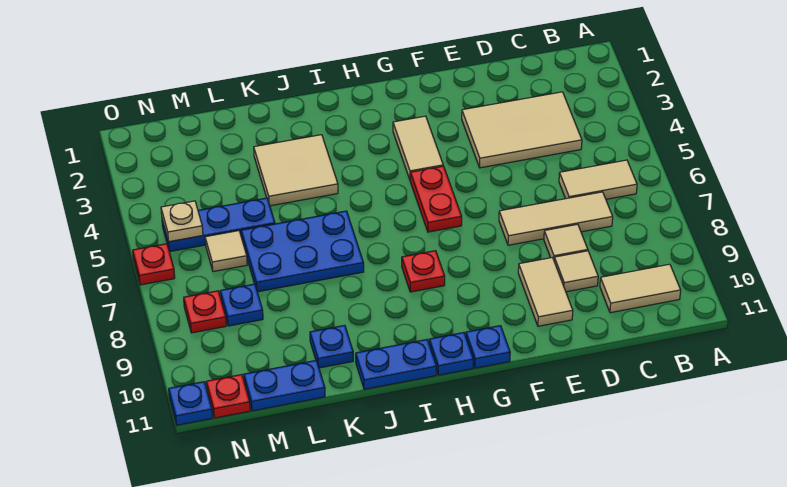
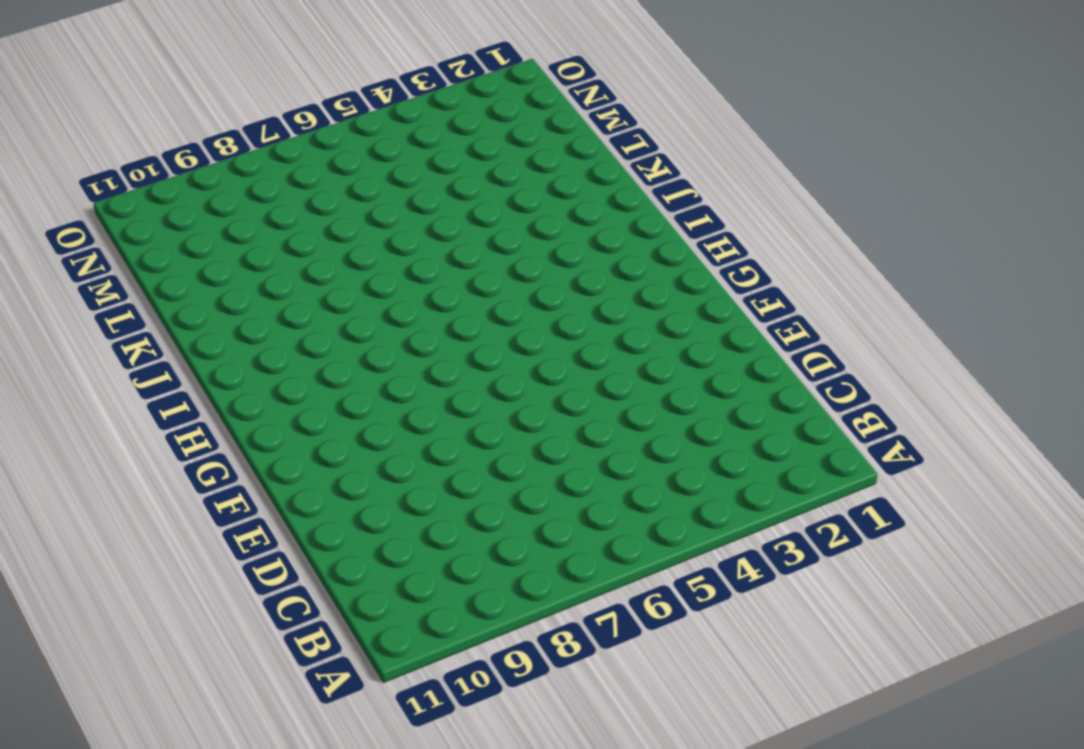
none -> tan 1x2 tile [559,160,637,199]
none -> tan 1x2 tile [600,264,681,313]
none -> tan 2x3 tile [462,92,582,168]

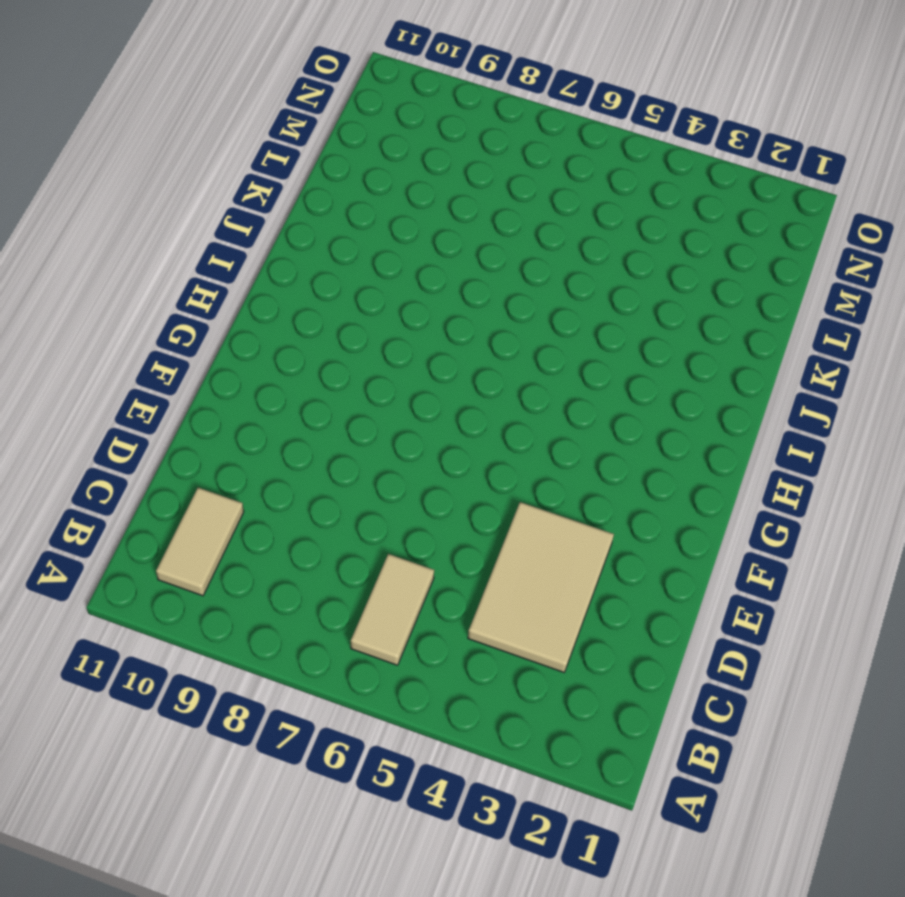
none -> tan 1x3 tile [499,192,613,245]
none -> tan 1x1 tile [544,224,588,259]
none -> tan 1x1 tile [554,251,598,292]

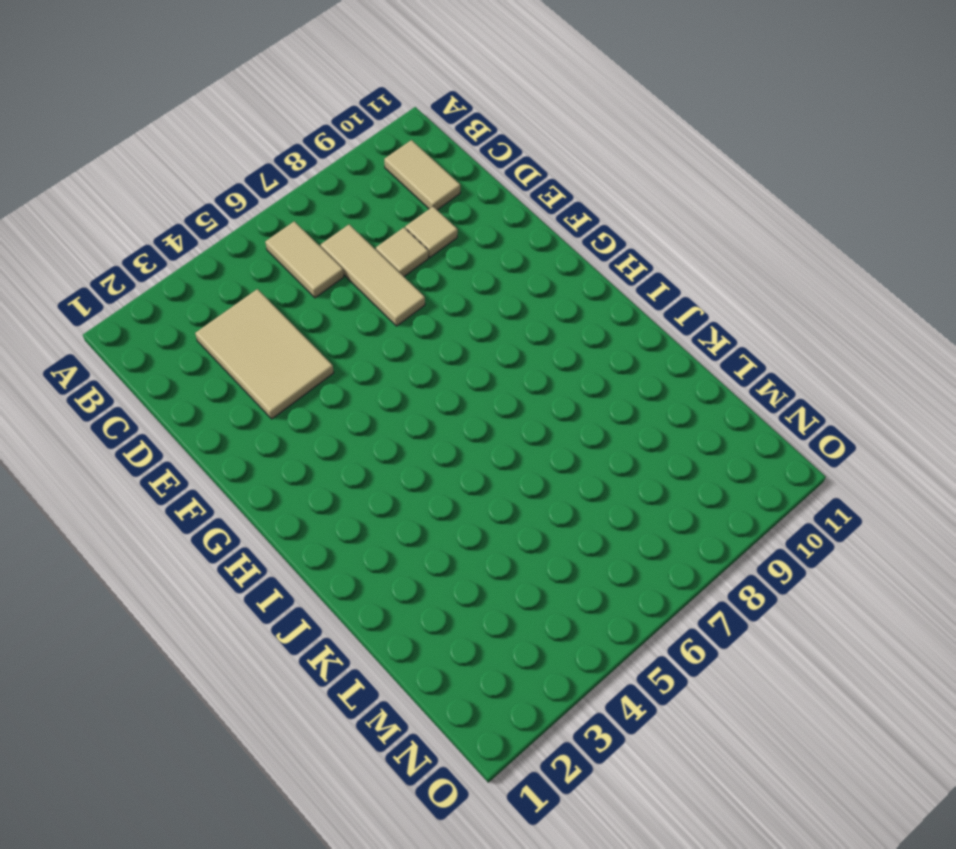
none -> tan 1x2 tile [518,258,573,326]
none -> tan 1x2 tile [393,116,443,179]
none -> red 1x2 plate [410,166,462,232]

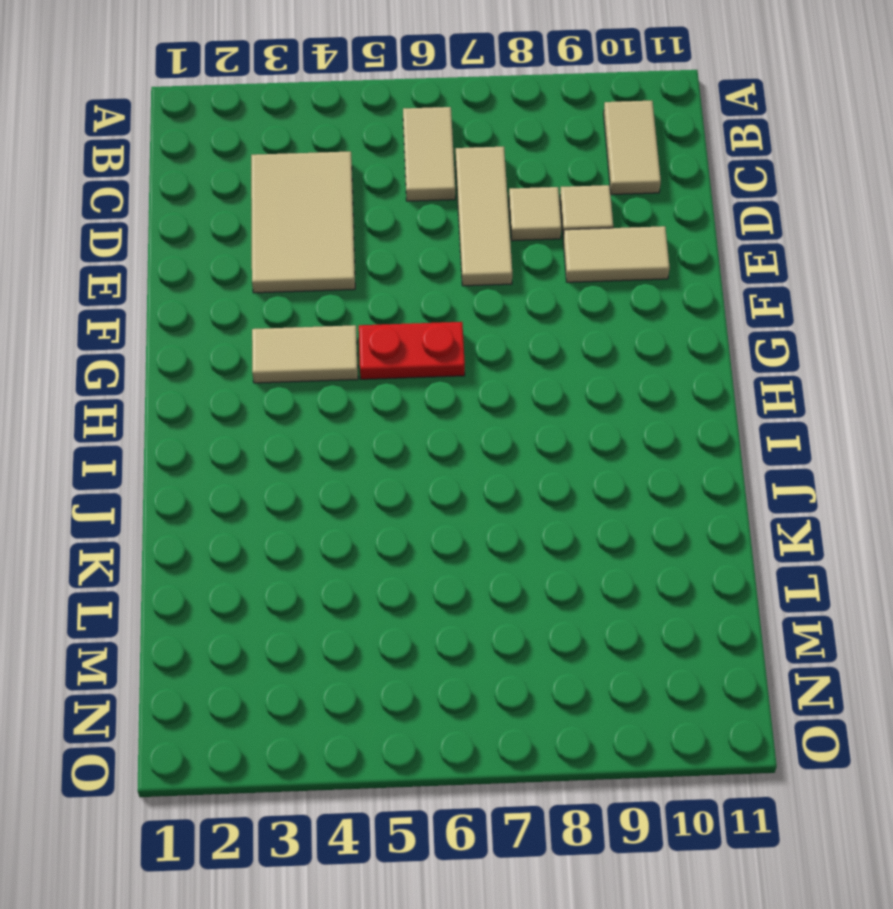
none -> blue 1x1 plate [466,326,510,368]
none -> red 1x1 plate [402,251,445,292]
none -> blue 1x1 plate [429,333,473,375]

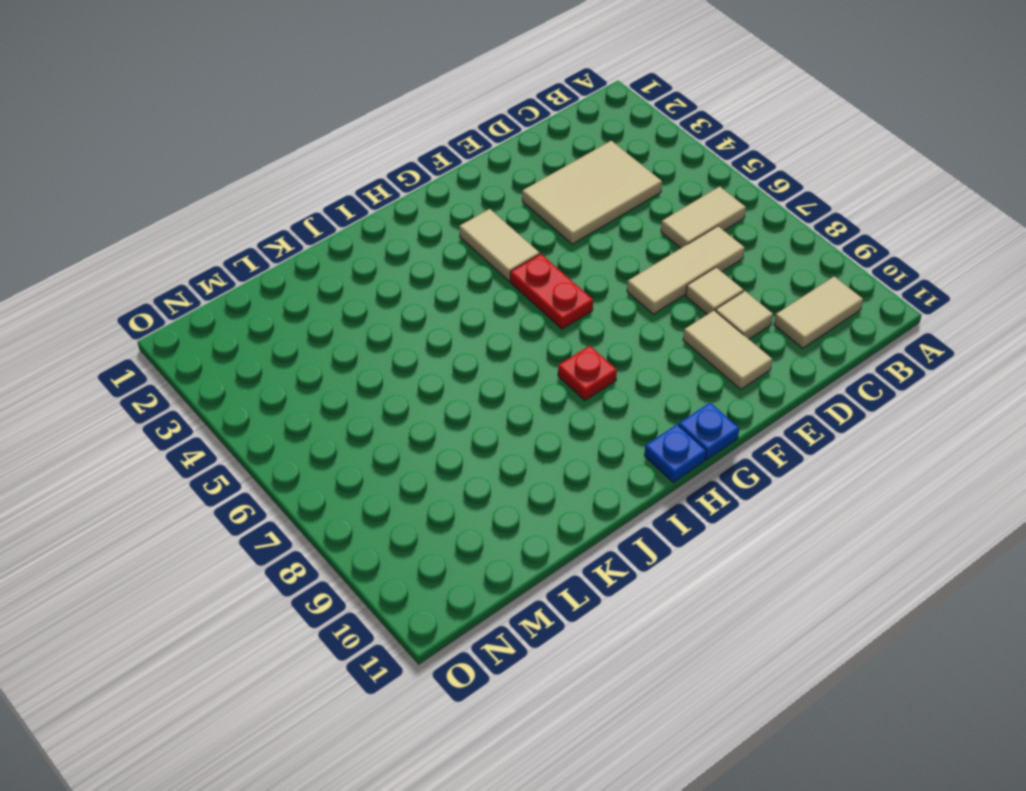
none -> blue 1x2 plate [356,340,437,389]
none -> tan 2x2 tile [254,135,338,206]
none -> blue 2x3 plate [241,211,364,292]

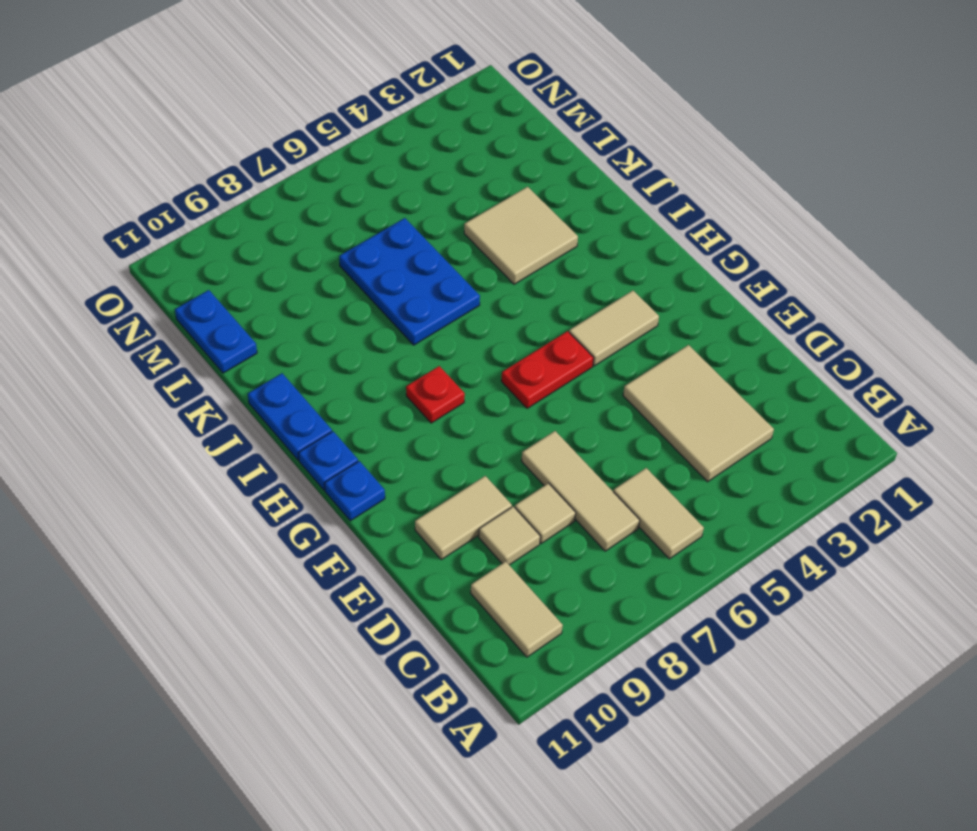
none -> blue 1x1 plate [310,325,353,368]
none -> blue 1x3 plate [162,198,275,252]
none -> tan 1x1 tile [205,231,247,272]

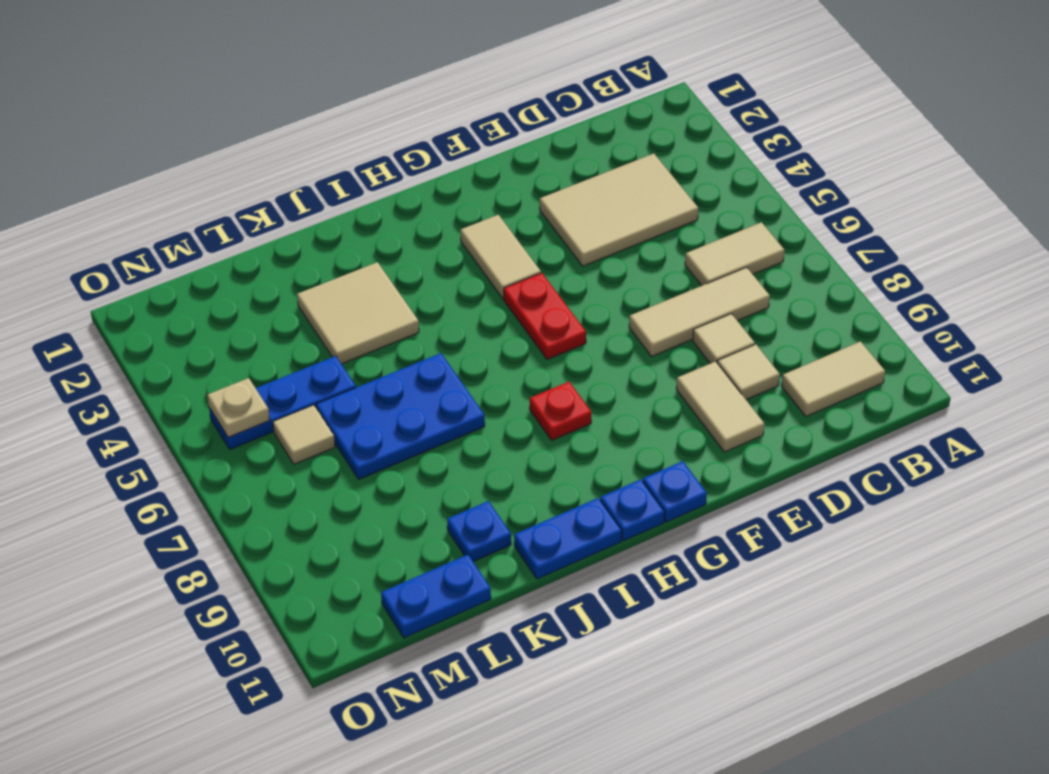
none -> blue 1x1 plate [220,284,263,326]
none -> red 1x1 plate [184,291,226,333]
none -> red 1x1 plate [206,375,250,418]

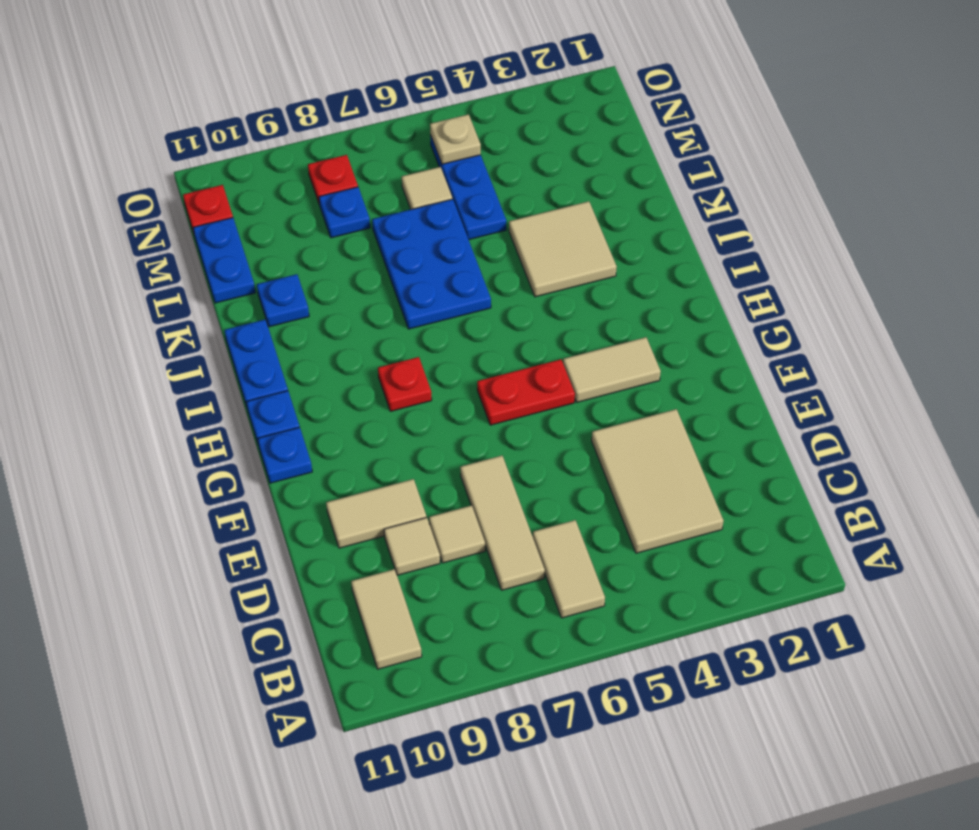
none -> red 1x1 plate [133,244,175,285]
none -> blue 1x1 plate [169,382,212,425]

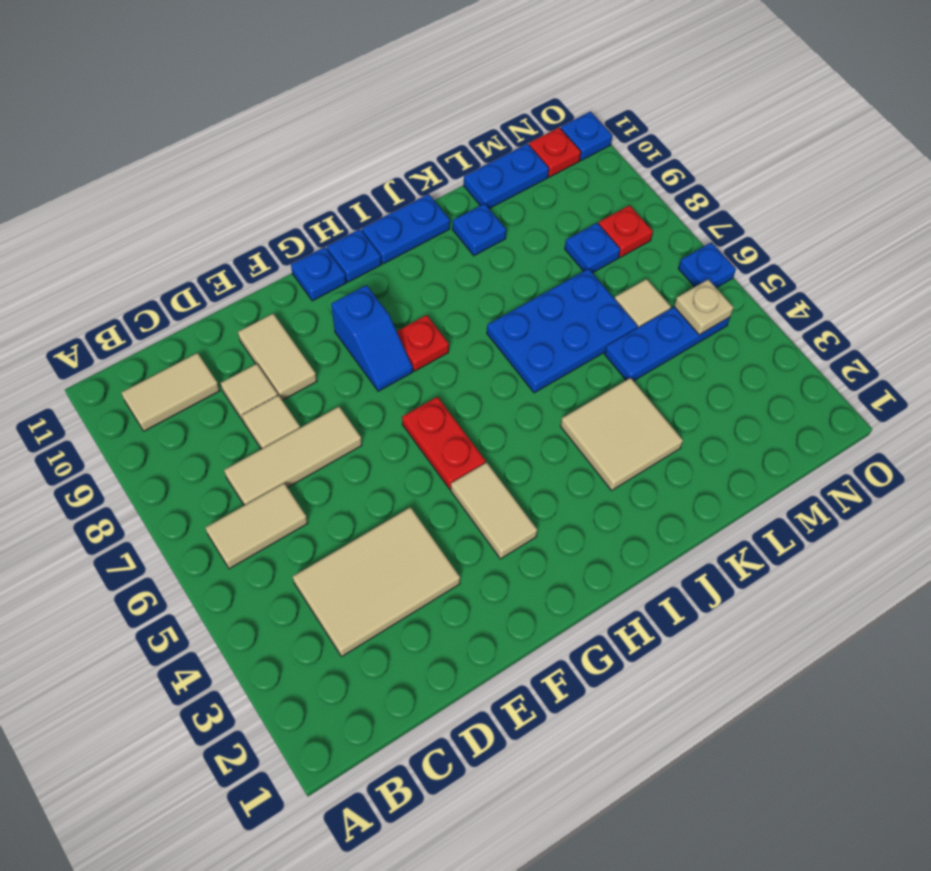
blue 1x2 slope [331,285,413,391] -> none
blue 1x1 plate [678,242,736,288] -> red 1x1 plate [133,244,175,285]

